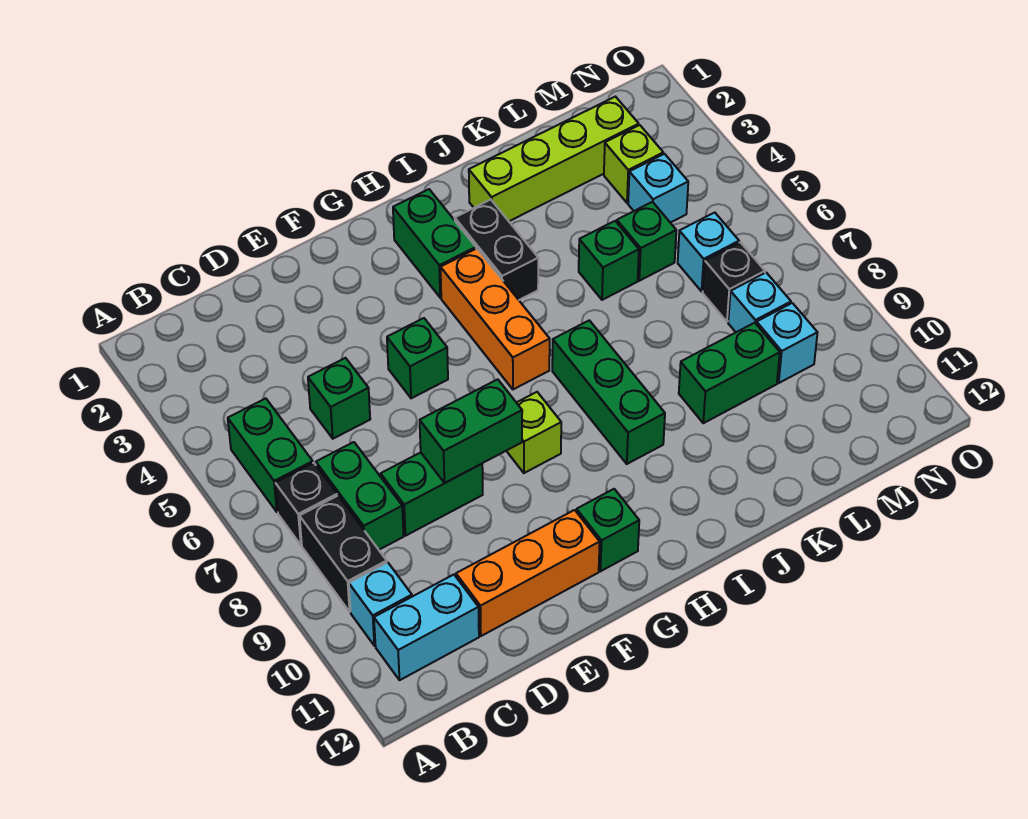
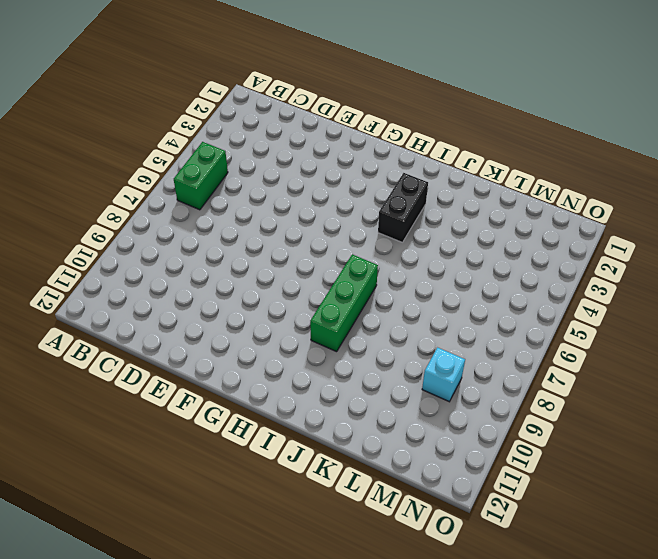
none -> black 1x1 brick [275,463,337,545]
none -> black 1x2 brick [300,496,387,612]
none -> cyan 1x1 brick [349,562,412,646]

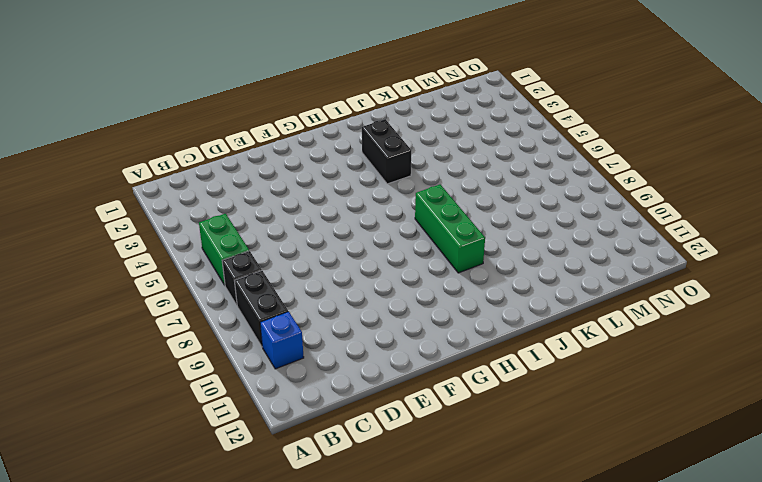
blue 1x1 brick [260,312,304,369] -> cyan 1x1 brick [349,562,412,646]
none -> cyan 1x2 brick [374,575,479,680]
none -> green 1x2 brick [316,442,404,550]
none -> green 1x1 brick [308,358,370,439]

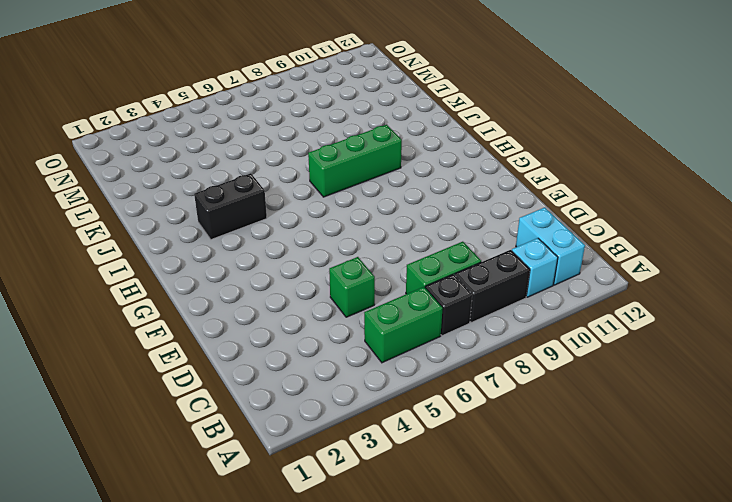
none -> green 1x2 brick [381,453,483,536]
none -> orange 1x3 brick [456,510,600,636]
none -> green 1x1 brick [387,318,448,398]

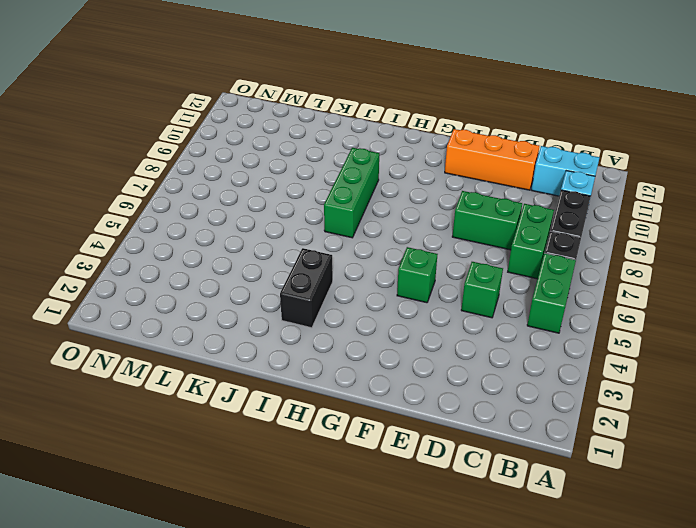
none -> lime 1x1 brick [507,392,561,473]
none -> green 1x1 brick [577,489,639,571]
none -> green 1x2 brick [393,189,476,298]

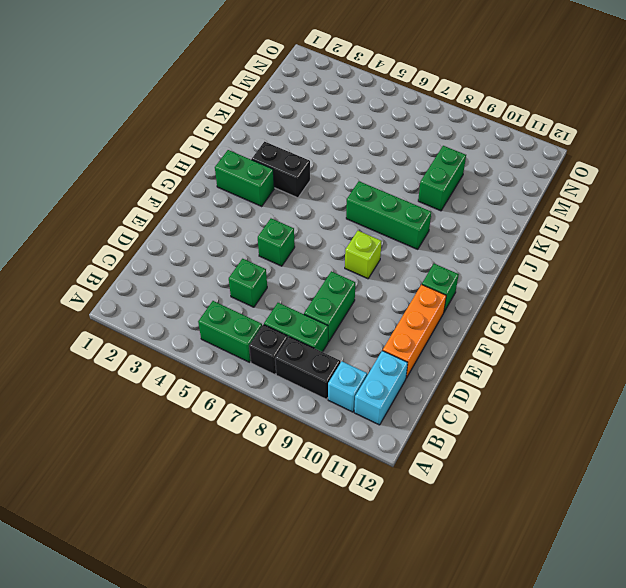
none -> orange 1x3 brick [441,249,550,389]
none -> lime 1x4 brick [469,97,639,221]
none -> green 1x1 brick [579,221,639,300]

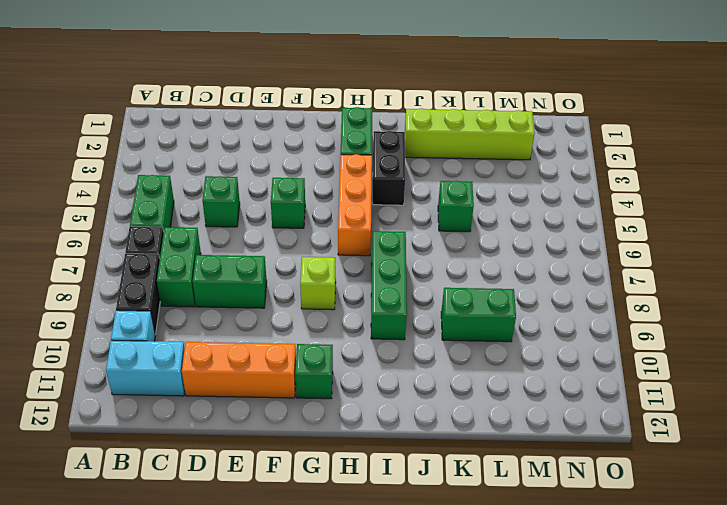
none -> green 1x1 brick [617,202,676,281]
none -> lime 1x1 brick [604,125,663,203]
none -> cyan 1x1 brick [628,154,688,223]

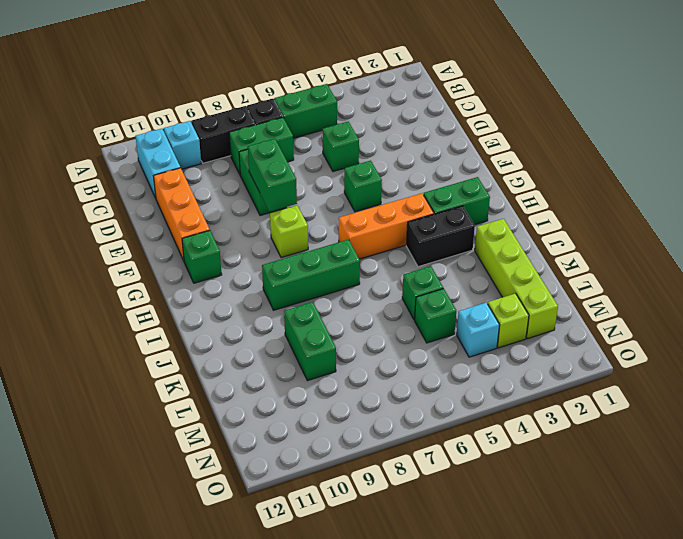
none -> cyan 1x1 brick [678,213,739,291]
none -> black 1x1 brick [703,242,765,322]
none -> cyan 1x1 brick [728,273,791,332]

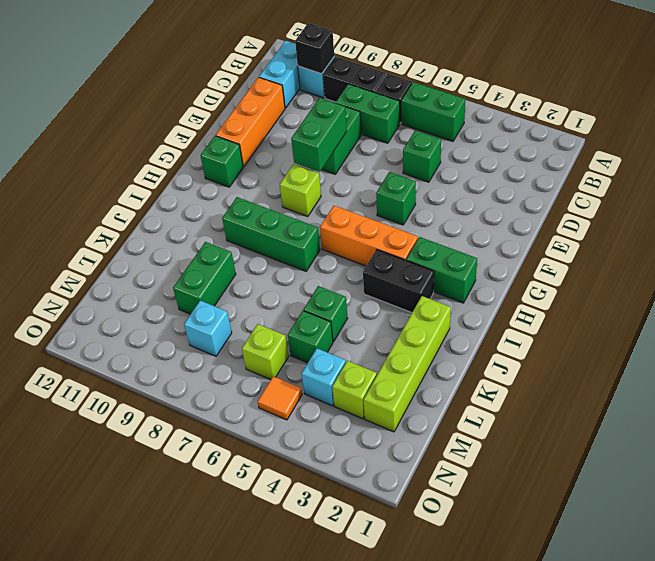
black 1x1 brick [295,23,334,74] -> black 1x1 brick moved to [703,242,765,322]
lime 1x1 brick [242,324,289,380] -> cyan 1x1 brick [678,213,739,291]
orange 1x1 tile [258,376,302,420] -> none
none -> cyan 1x1 brick [756,303,818,383]

